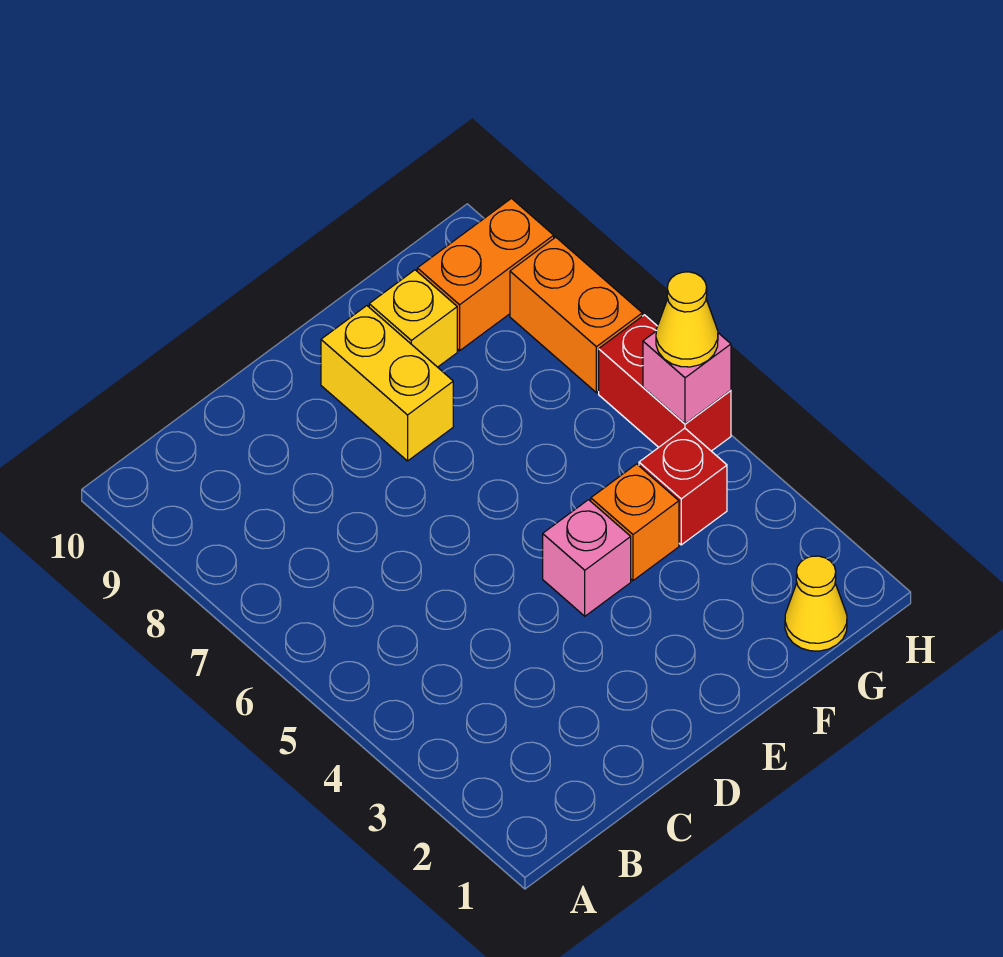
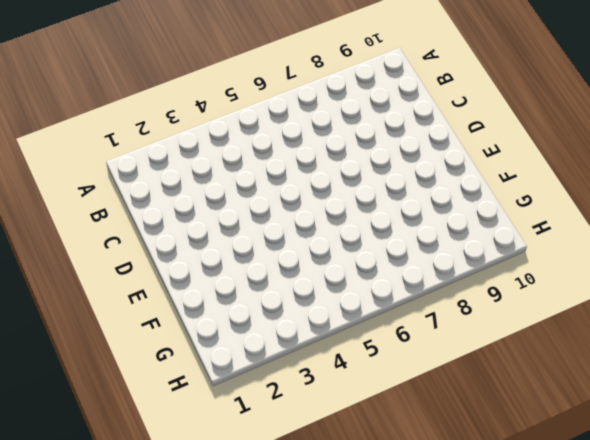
none -> pink 1x1 brick [543,500,631,616]
none -> yellow 1x2 brick [321,306,453,461]

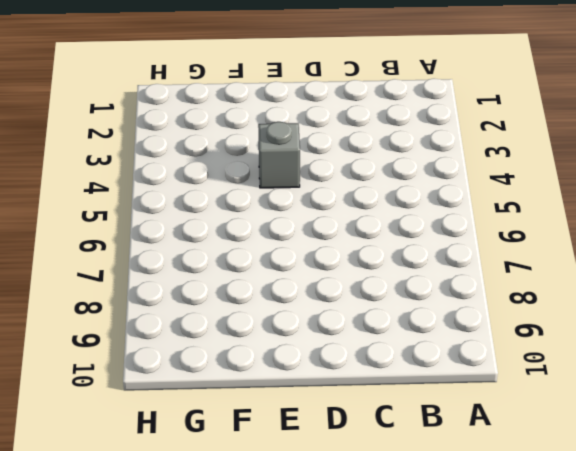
grey 1x1 brick [258,122,300,188] -> pink 1x1 brick [543,500,631,616]
none -> yellow 1x2 brick [321,306,453,461]
none -> orange 1x1 brick [591,464,679,580]

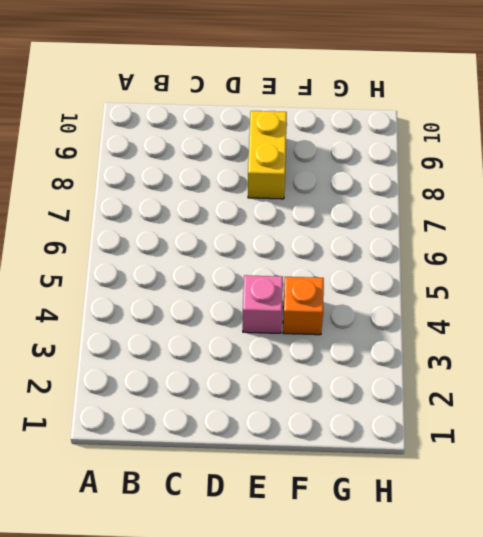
none -> yellow 1x1 brick [369,270,457,367]
none -> yellow 1x1 cone [785,556,847,651]

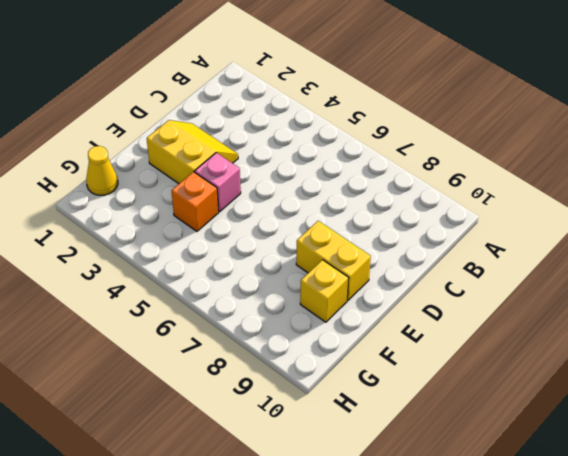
yellow 2x2 slope [147,120,238,184] -> none
none -> red 1x1 brick [639,428,727,545]
none -> orange 1x2 brick [417,198,554,351]

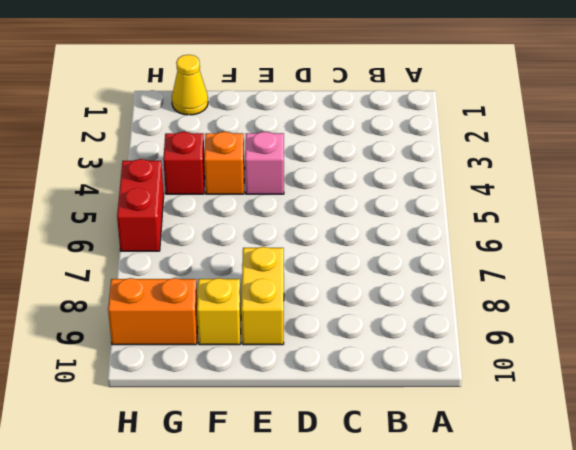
none -> orange 1x2 brick [510,237,642,393]
none -> pink 1x1 brick [643,332,731,424]

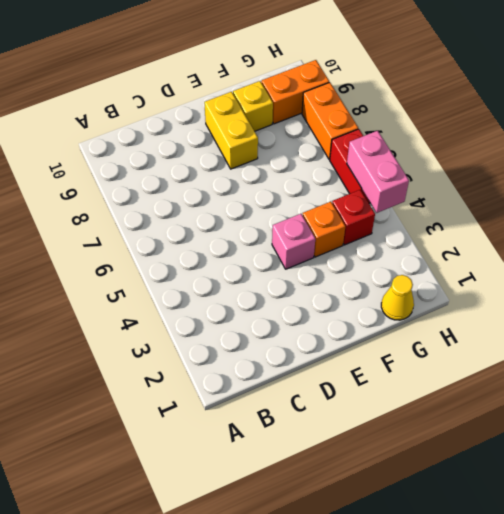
pink 1x2 brick [347,131,409,213] -> pink 1x1 brick [643,332,731,424]
none -> yellow 1x1 cone [656,272,718,367]

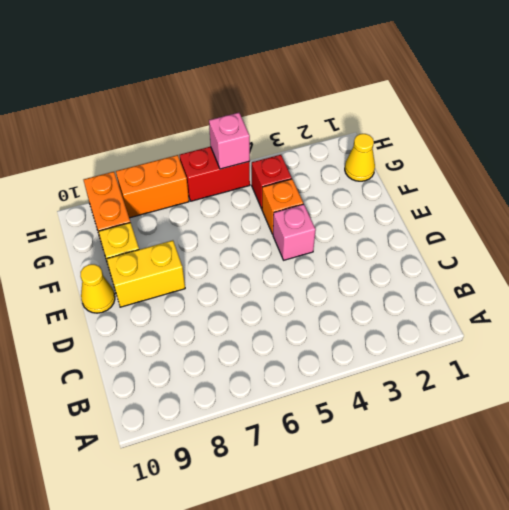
yellow 1x1 cone [81,264,115,313] -> yellow 1x1 cone moved to [656,272,718,367]

